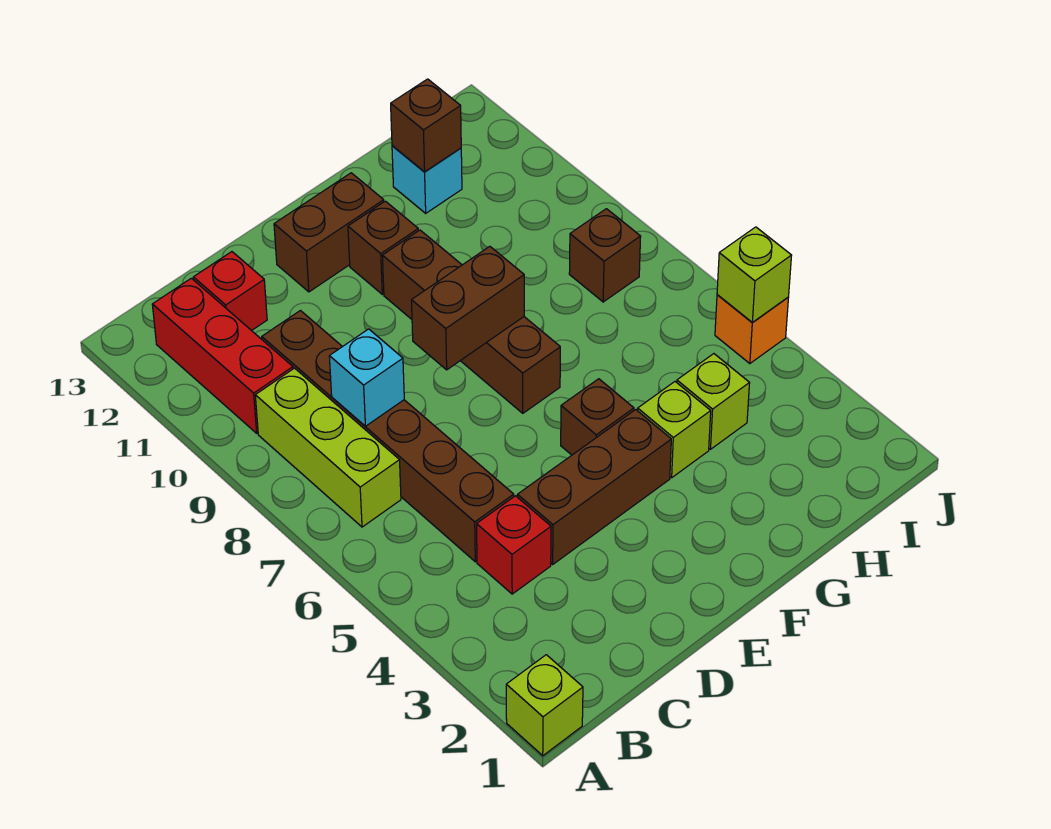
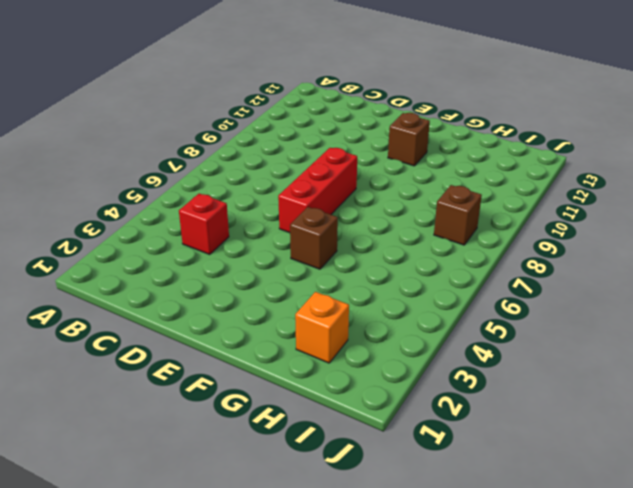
red 1x3 brick [278,148,357,233] -> red 1x3 brick moved to [152,278,293,433]
orange 1x1 brick [295,292,349,363] -> orange 1x1 brick moved to [715,295,789,364]
none -> lime 1x1 brick [506,655,583,756]
none -> lime 1x3 brick [255,368,401,527]
none -> brown 1x6 brick [262,311,514,562]

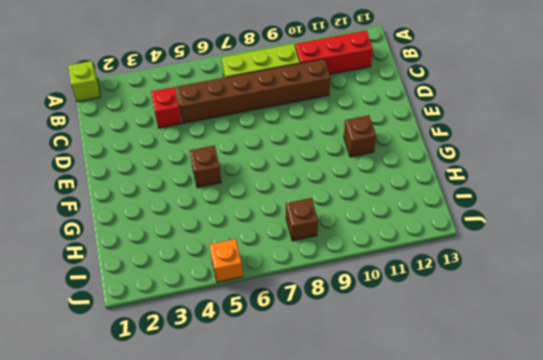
none -> red 1x1 brick [193,252,267,331]
none -> brown 1x3 brick [517,410,671,564]
none -> brown 1x2 brick [274,173,384,292]

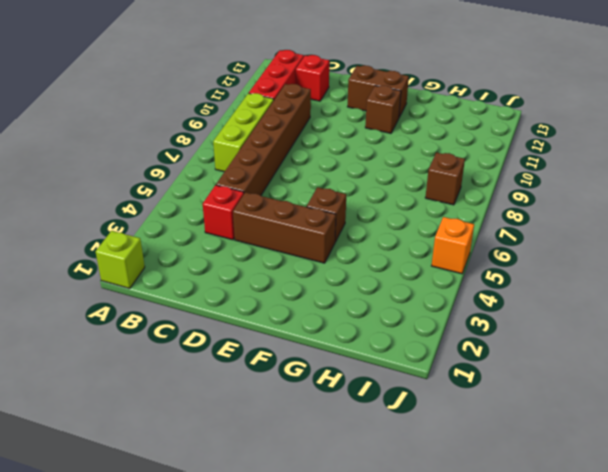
none -> brown 1x4 brick [382,230,560,413]
none -> lime 1x1 brick [638,382,711,478]
none -> lime 1x1 brick [677,354,750,449]

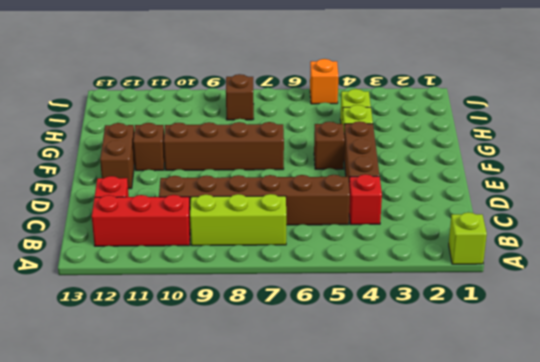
none -> cyan 1x1 brick [392,146,462,213]
none -> cyan 1x1 brick [329,329,404,426]
none -> brown 1x2 brick [411,246,524,370]

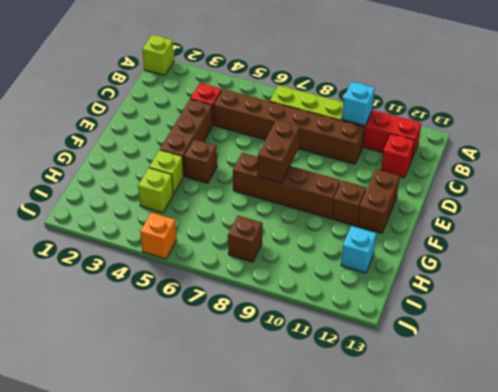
cyan 1x1 brick [342,82,375,126] -> cyan 1x1 brick moved to [329,329,404,426]
none -> brown 1x1 brick [391,79,461,172]
none -> lime 1x1 brick [717,227,792,322]

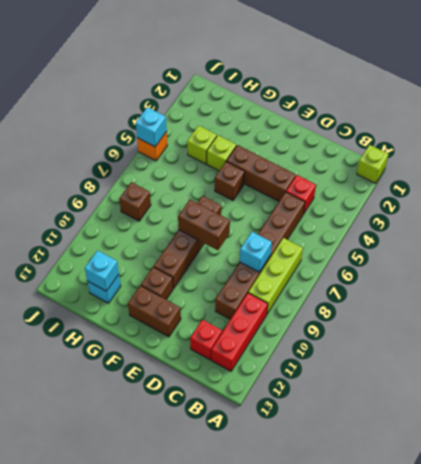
cyan 1x1 brick [85,250,119,291] -> brown 1x1 brick [391,79,461,172]
cyan 1x1 brick [136,107,167,147] -> lime 1x1 brick [717,227,792,322]

